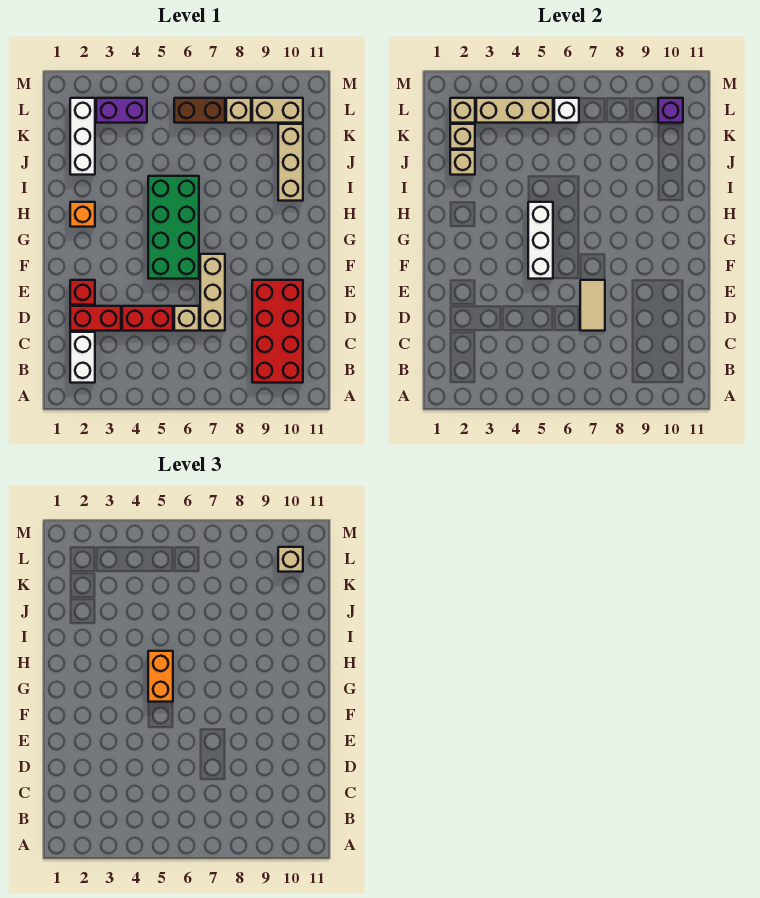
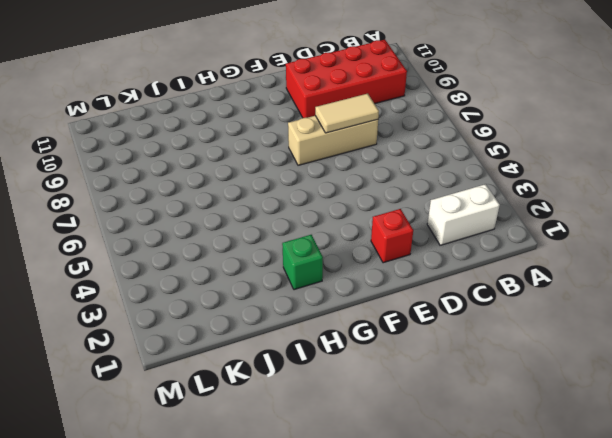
green 1x1 brick [282,235,323,290] -> orange 1x1 brick [70,202,95,227]
none -> red 1x2 brick [70,306,121,331]
none -> red 1x2 brick [122,306,173,331]
none -> tan 1x1 brick [174,306,199,331]

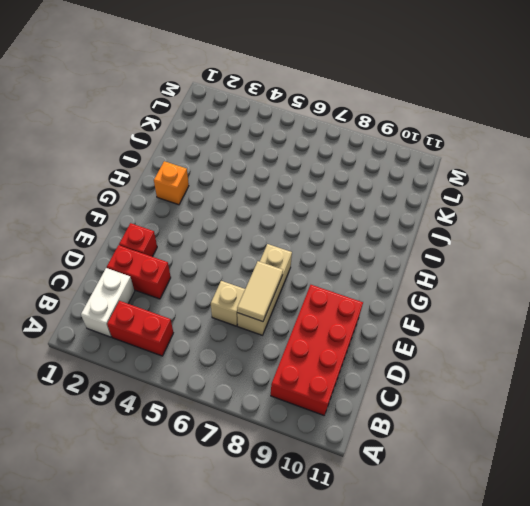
red 1x2 brick [107,301,173,356] -> red 1x2 brick moved to [122,306,173,331]
none -> green 2x4 brick [148,176,199,279]
none -> tan 1x3 brick [278,124,303,201]
none -> white 1x3 brick [70,98,95,175]

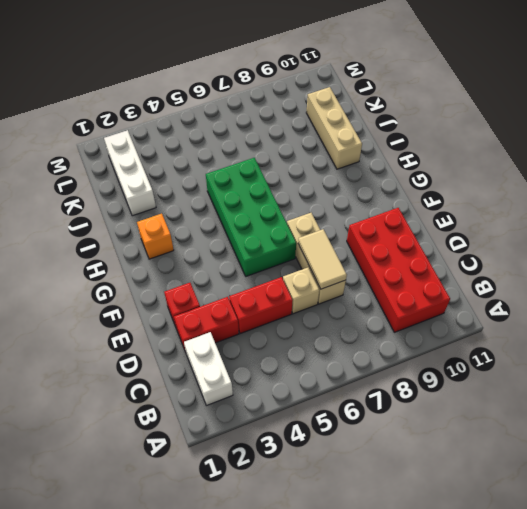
none -> purple 1x2 brick [96,98,147,123]
none -> brown 1x2 brick [174,98,225,123]
none -> tan 1x1 brick [226,98,251,123]

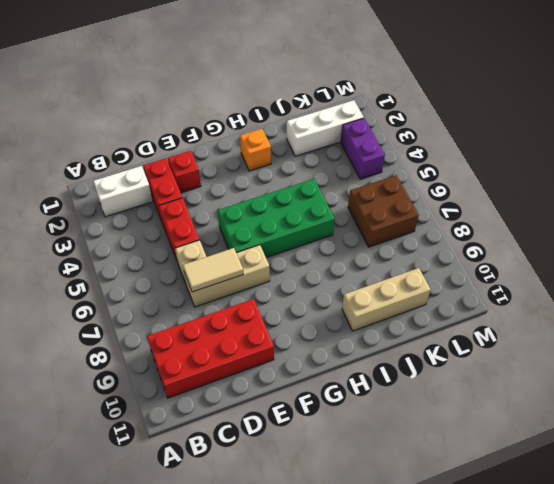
brown 2x2 brick [348,175,419,247] -> brown 1x2 brick [174,98,225,123]
none -> tan 1x1 brick [226,98,251,123]
none -> tan 1x2 brick [252,98,303,123]
none -> white 1x3 brick [528,202,553,279]

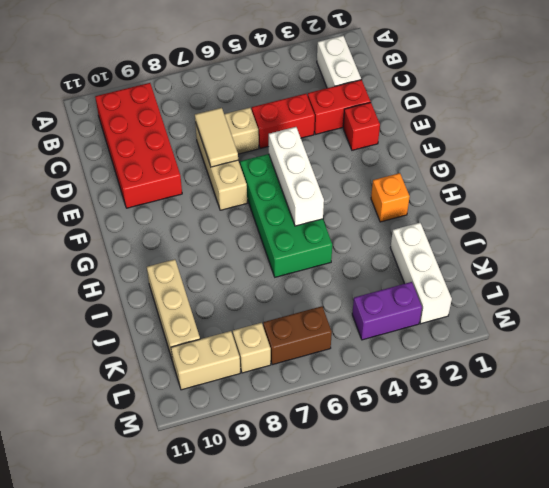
none -> tan 1x1 brick [450,150,475,175]
none -> tan 1x1 brick [450,124,475,149]
none -> tan 1x1 brick [450,98,475,123]

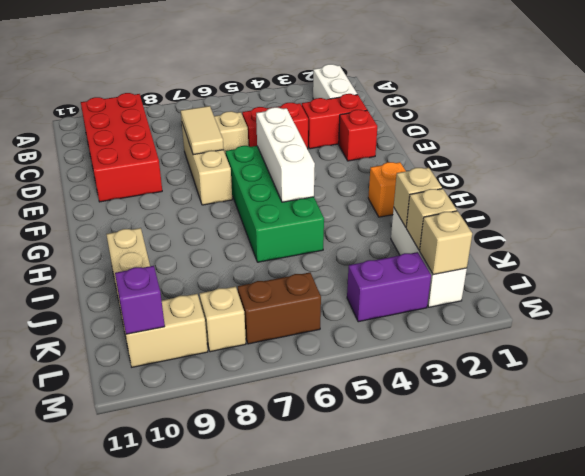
none -> tan 1x3 brick [476,98,553,123]
none -> white 1x1 brick [554,98,579,123]
none -> orange 1x2 brick [148,651,173,702]

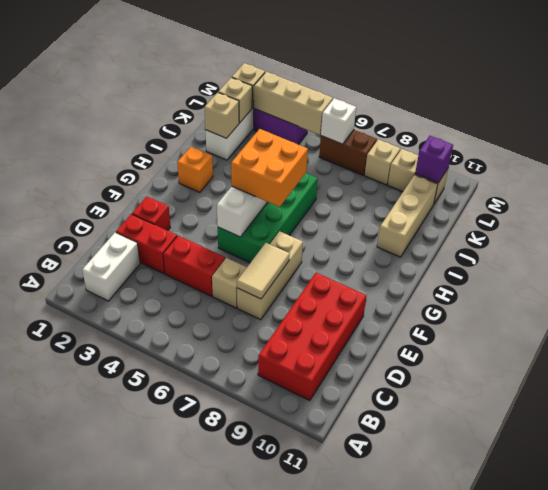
orange 2x2 brick [231,129,308,207] -> orange 1x2 brick [148,651,173,702]
none -> tan 1x1 brick [278,547,303,572]

